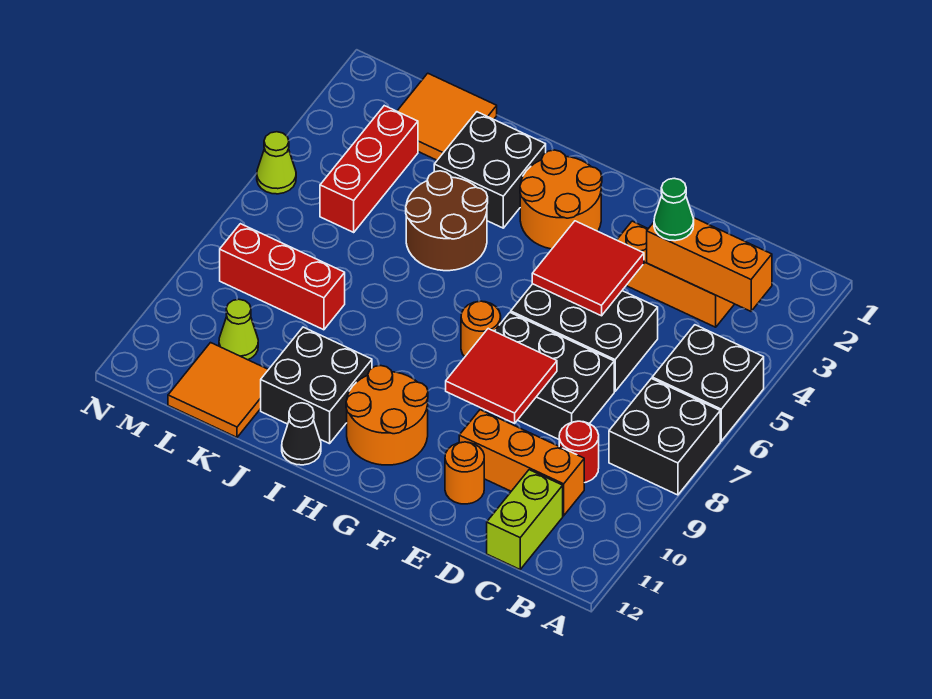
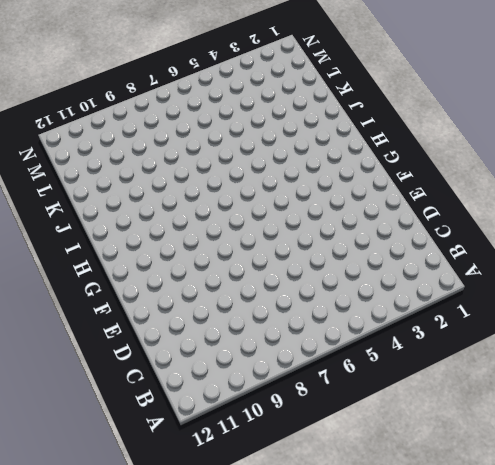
none -> black 2x2 brick [652,325,764,441]
none -> black 2x2 brick [609,378,720,495]
none -> orange 1x3 brick [617,221,734,327]

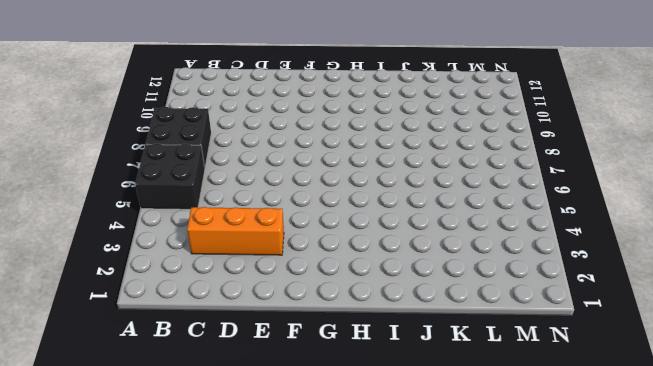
none -> red 1x1 round brick [559,421,599,483]
none -> orange 1x3 brick [459,410,584,516]
none -> lime 1x2 brick [487,470,563,569]

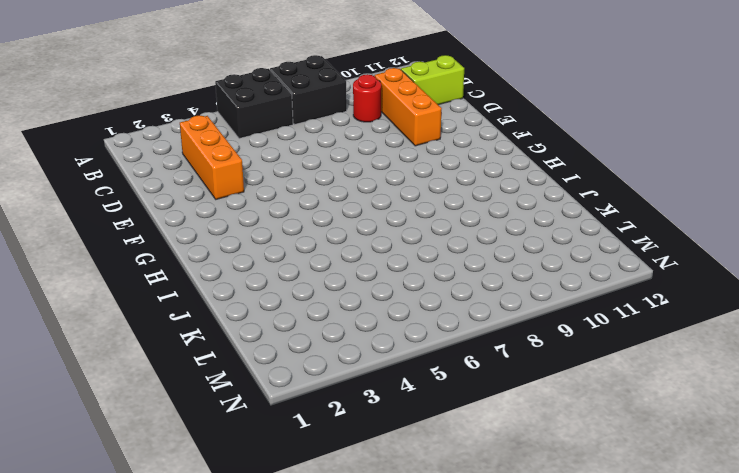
none -> black 2x3 brick [511,284,658,391]
none -> black 2x3 brick [495,312,614,439]
none -> orange 1x1 round brick [445,442,484,504]

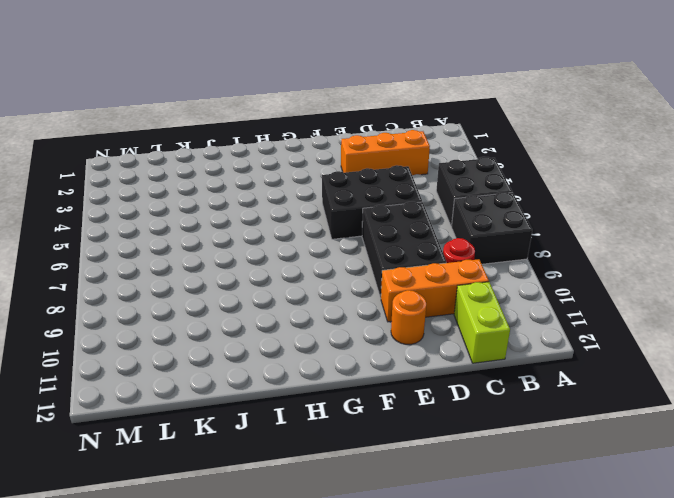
black 2x3 brick [362,202,446,298] -> black 2x3 brick turned to [495,312,614,439]
none -> orange 2x2 round brick [520,150,602,249]
none -> orange 1x1 round brick [461,301,501,357]
none -> orange 2x2 round brick [346,366,428,465]

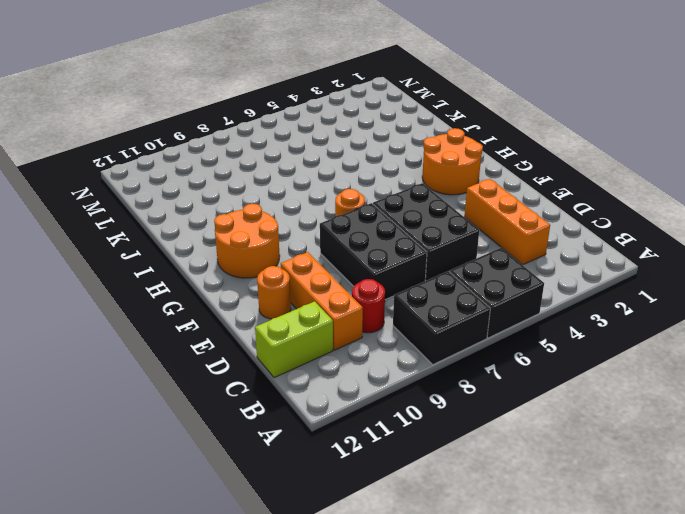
none -> black 2x2 brick [434,112,546,228]
none -> brown 2x2 round brick [406,171,488,271]
none -> black 2x2 brick [261,327,372,444]

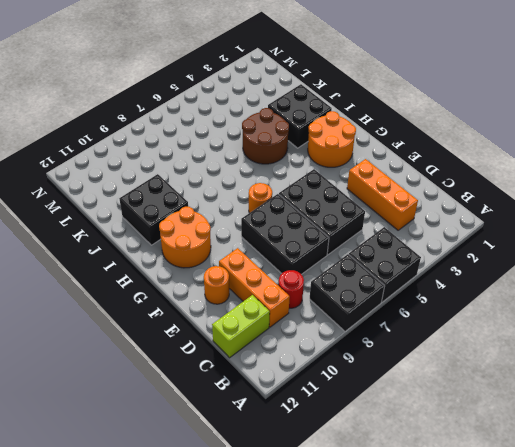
none -> black 1x1 cone [282,403,321,465]
none -> orange 2x2 tile [397,73,497,160]
none -> red 1x3 brick [220,224,345,330]

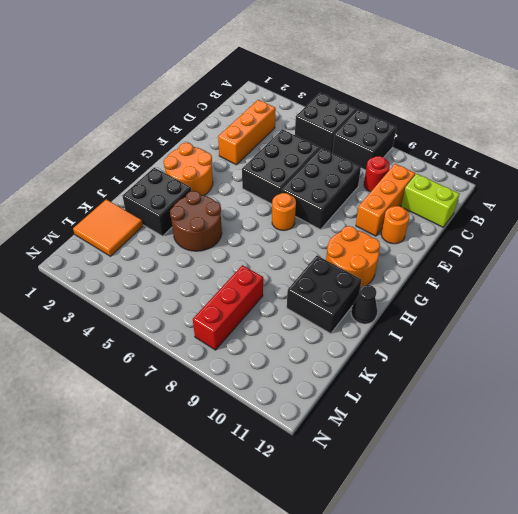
none -> orange 2x2 tile [168,343,269,437]
none -> red 1x3 brick [320,106,418,232]
none -> lime 1x1 cone [219,299,258,360]

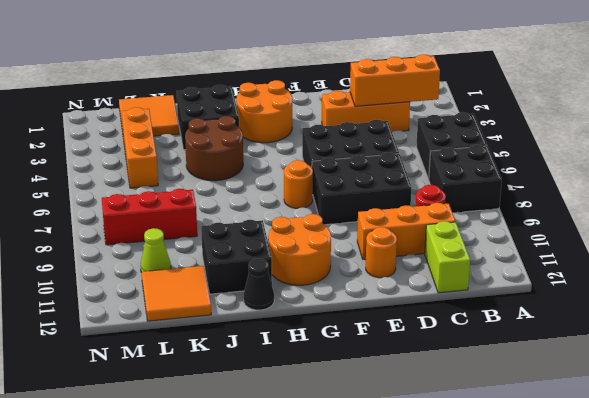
orange 1x3 brick [122,107,158,188] -> red 1x3 brick [320,106,418,232]
none -> lime 1x1 cone [257,132,296,194]
none -> red 2x2 tile [532,221,644,316]
none -> red 2x2 tile [446,329,557,423]

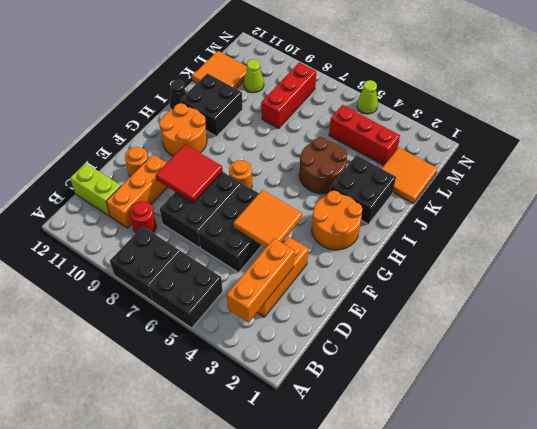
orange 2x2 tile [233,190,302,248] -> red 2x2 tile [532,221,644,316]
none -> green 1x1 cone [654,178,694,241]

